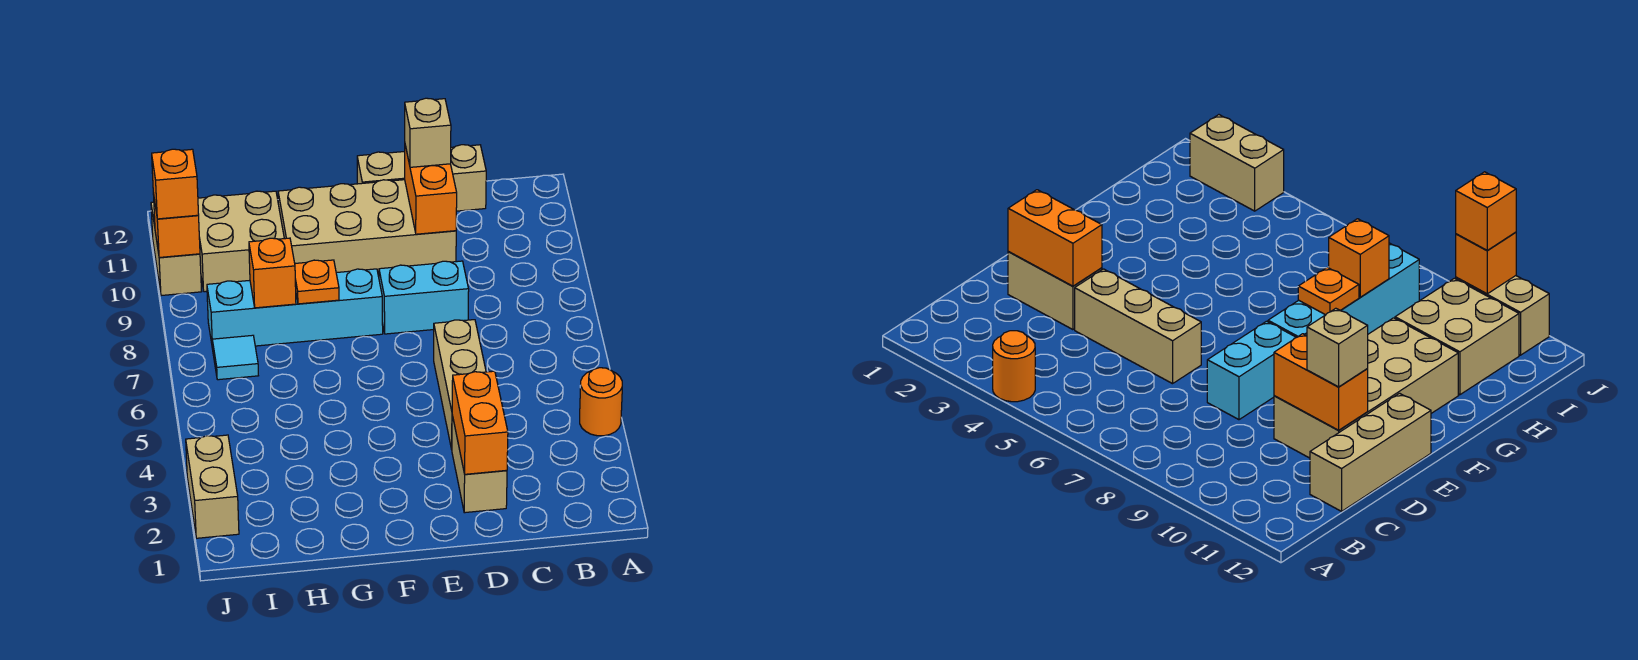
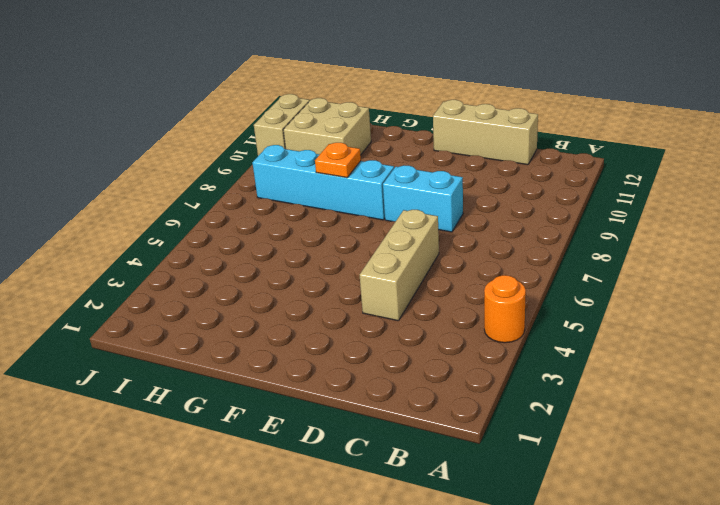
none -> tan 1x2 brick [452,416,507,513]
none -> tan 2x4 brick [278,180,456,276]
none -> cyan 1x1 tile [212,335,258,380]

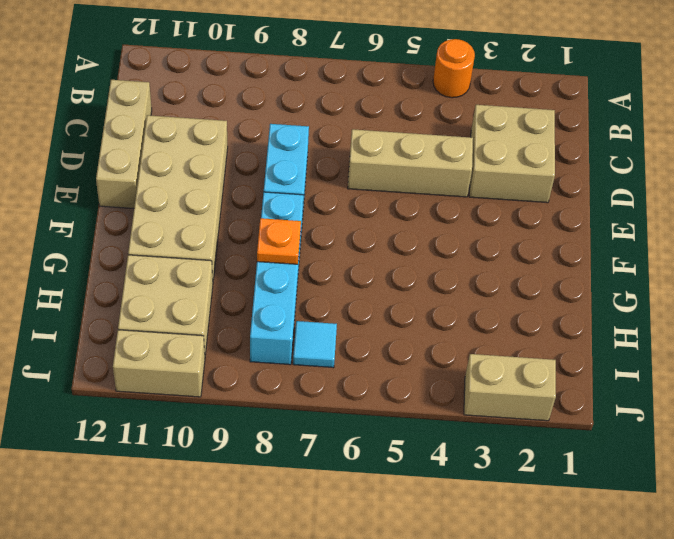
tan 2x2 brick [469,105,555,203] -> tan 1x2 brick [452,416,507,513]
none -> orange 1x2 brick [452,371,508,474]
none -> orange 1x2 brick [405,146,457,234]
none -> orange 1x1 brick [249,238,296,308]

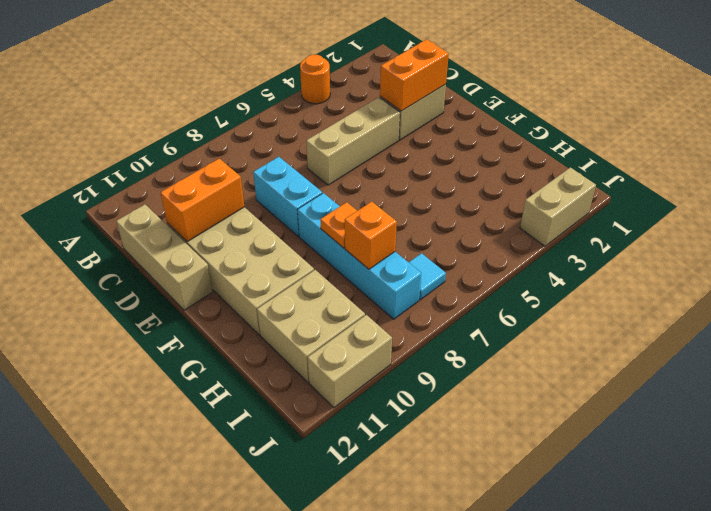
none -> orange 1x1 brick [153,193,200,258]
none -> tan 1x1 brick [405,98,451,167]
none -> orange 1x1 brick [152,149,199,219]

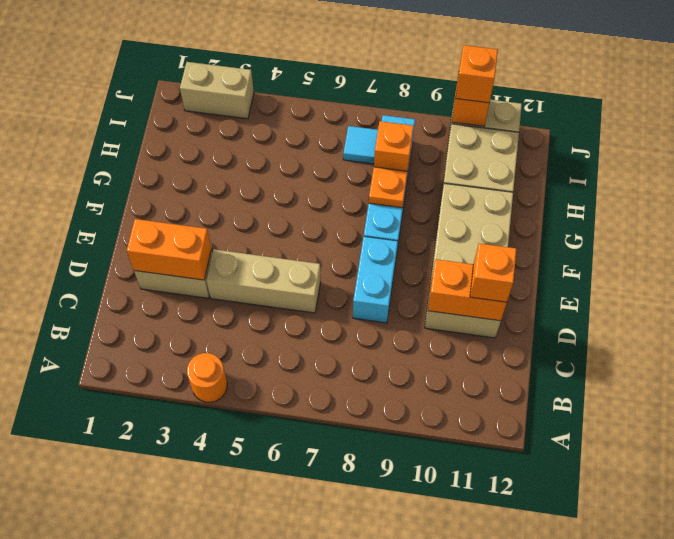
orange 1x1 brick [470,243,517,302] -> tan 1x1 brick [405,98,451,167]
none -> tan 1x3 brick [357,145,486,211]

